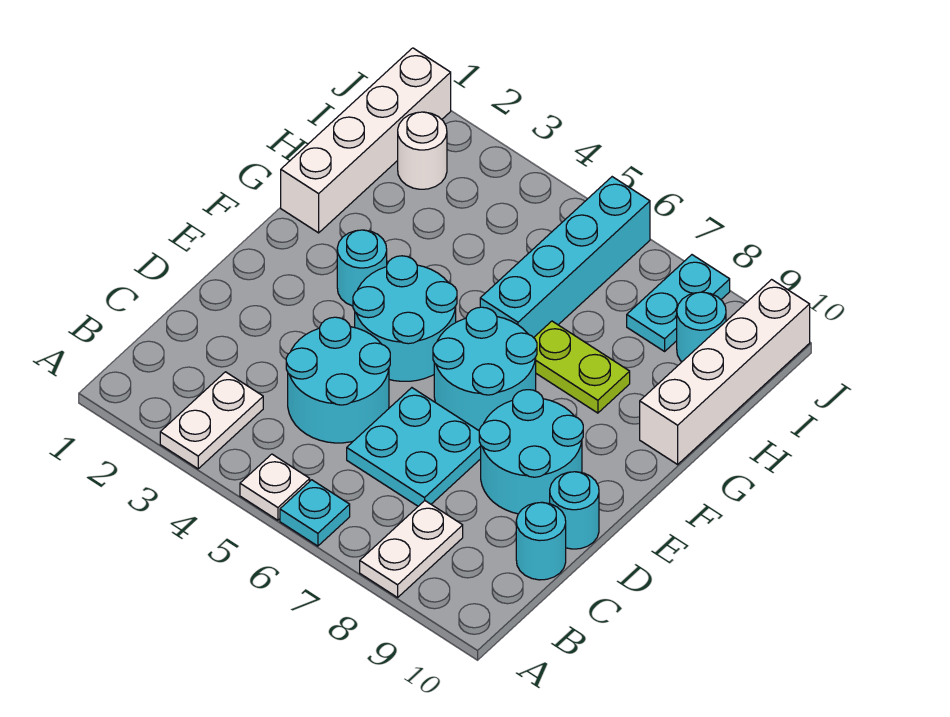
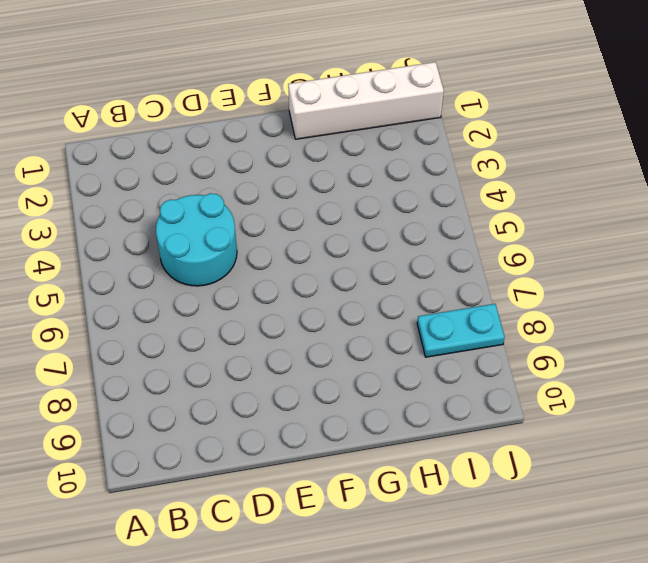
none -> white 1x2 plate [160,372,263,469]
none -> white 1x1 plate [240,454,310,520]
none -> cyan 1x1 plate [280,480,350,546]

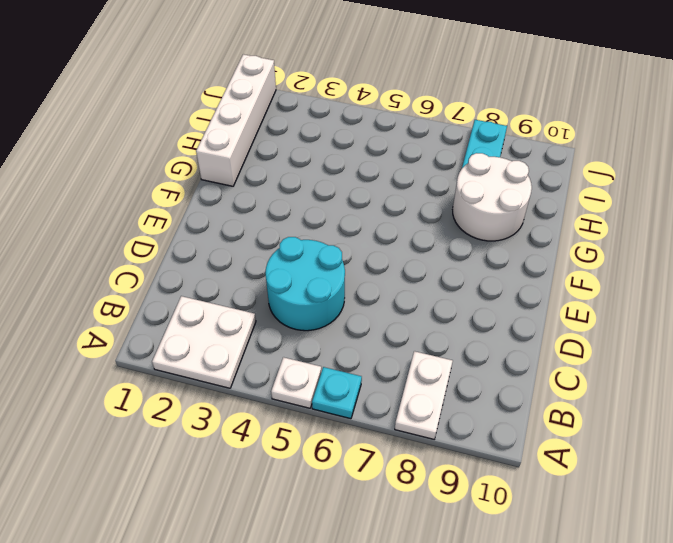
white 2x2 plate [152,296,256,388] -> white 1x2 plate [160,372,263,469]
white 2x2 round brick [453,153,532,241] -> lime 1x2 plate [534,321,630,413]
none -> cyan 2x2 plate [347,388,481,506]
none -> cyan 1x1 round brick [516,503,566,580]
none -> cyan 2x2 round brick [479,390,583,514]

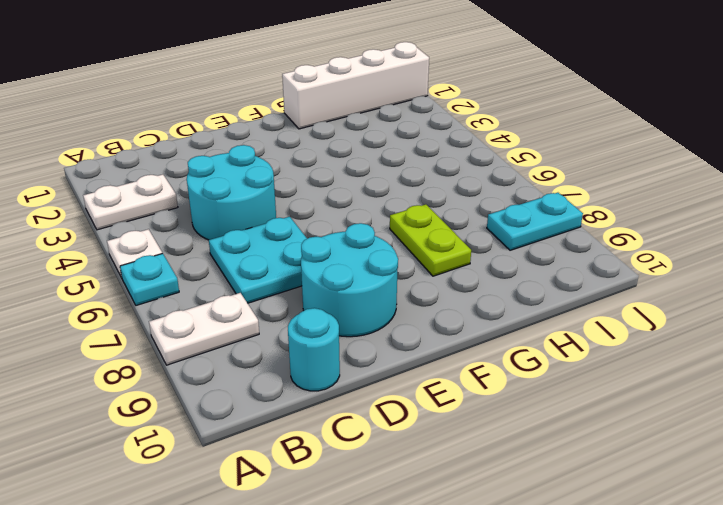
none -> cyan 1x1 round brick [550,472,599,549]
none -> cyan 2x2 round brick [353,256,457,381]
none -> cyan 2x2 round brick [433,307,537,430]

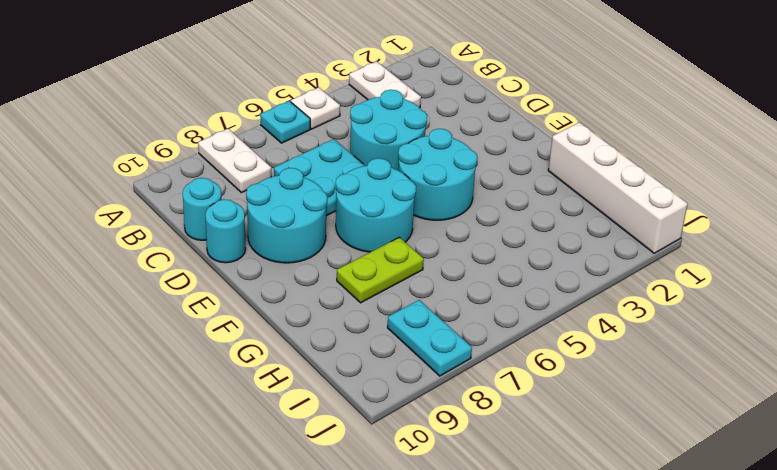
none -> cyan 1x1 round brick [337,230,387,306]
none -> cyan 1x4 brick [480,177,650,338]
none -> white 1x4 brick [640,280,810,464]

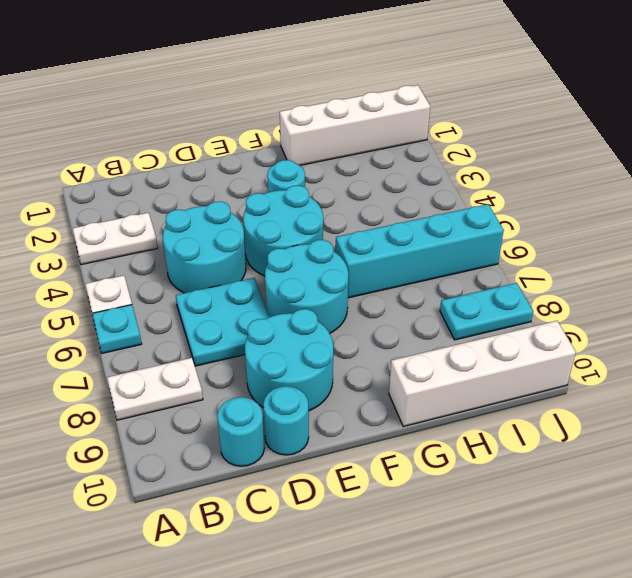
none -> lime 1x2 plate [534,321,630,413]
none -> white 1x1 round brick [398,112,447,189]
none -> cyan 1x1 round brick [677,292,726,362]

